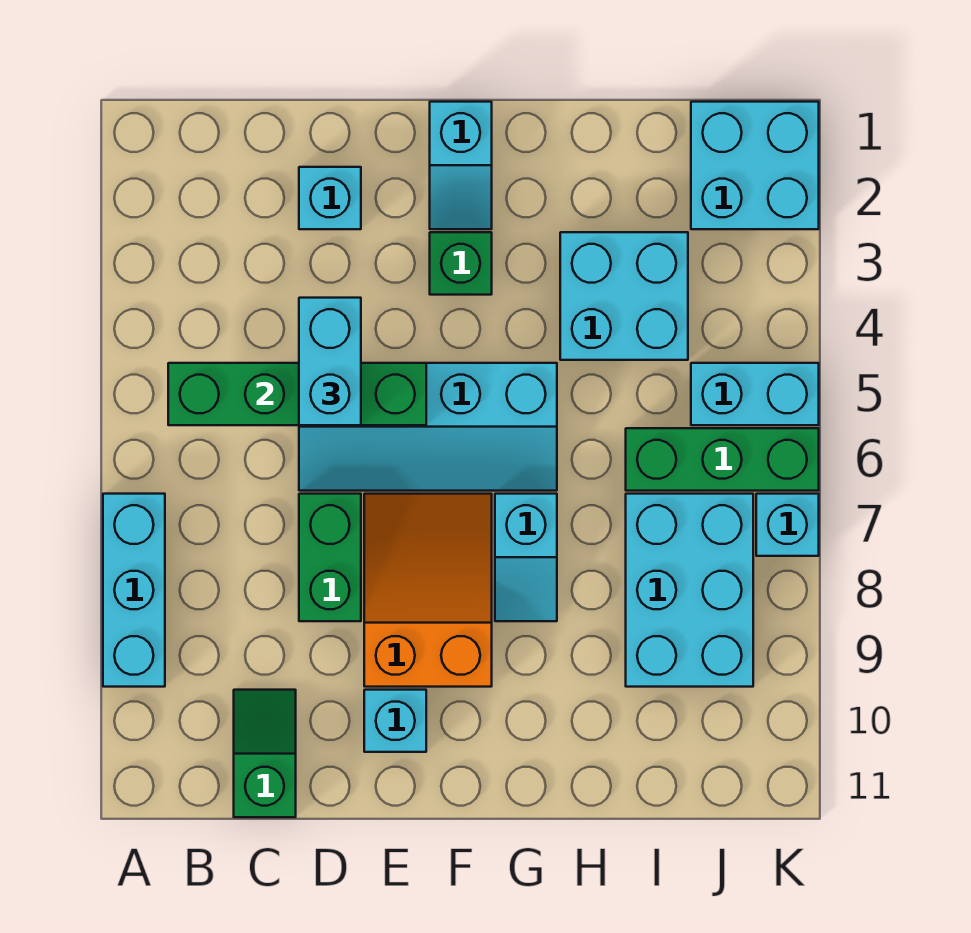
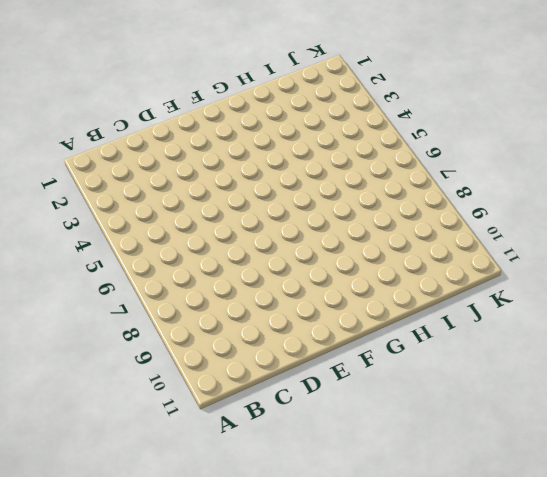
none -> cyan 1x3 brick [103,494,165,687]
none -> green 1x2 slope [234,690,296,817]
none -> cyan 1x1 brick [299,167,361,229]

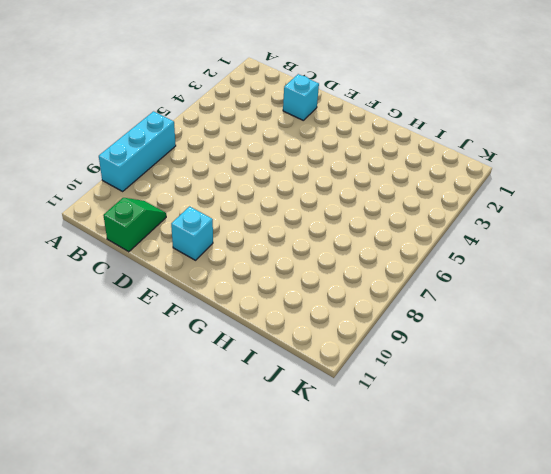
none -> cyan 2x4 slope [299,363,557,491]
none -> green 1x2 brick [299,494,361,621]
none -> orange 2x3 slope [364,494,492,687]

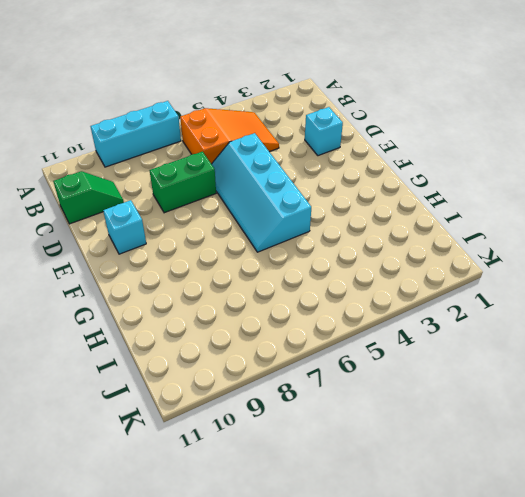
orange 2x3 slope [180,108,279,164] -> orange 2x3 slope moved to [364,494,492,687]
none -> cyan 1x2 slope [430,102,492,229]
none -> green 1x1 brick [430,232,492,295]
none -> cyan 1x2 slope [495,494,557,621]

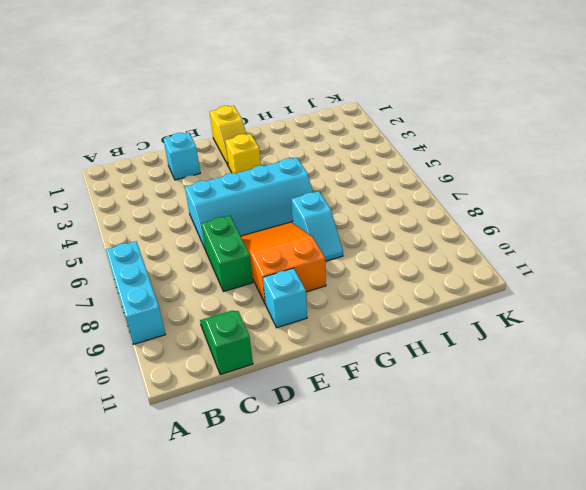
yellow 1x2 slope [210,106,247,165] -> cyan 1x2 slope [430,102,492,229]
yellow 1x1 brick [225,134,261,173] -> green 1x1 brick [430,232,492,295]
none -> cyan 2x2 brick [560,232,688,360]
none -> green 1x3 brick [626,428,819,491]
none -> cyan 2x3 brick [626,494,753,687]

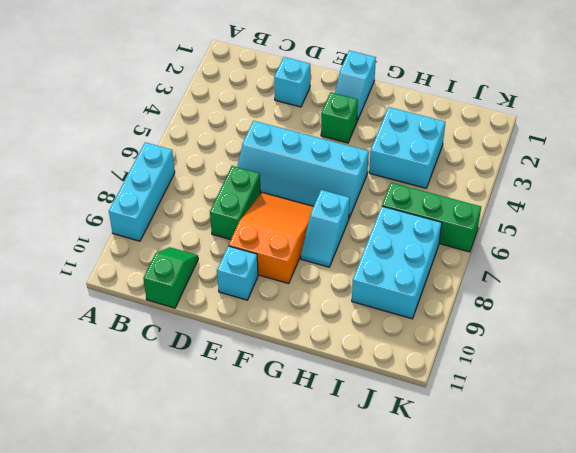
none -> cyan 2x2 brick [691,102,819,229]
none -> cyan 1x2 brick [691,363,819,425]
none -> cyan 1x1 brick [756,494,819,556]

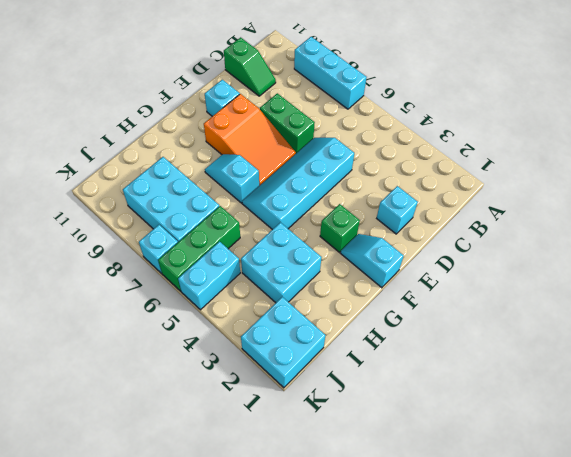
none -> green 1x4 brick [168,363,426,425]
none -> cyan 1x2 brick [299,298,361,425]

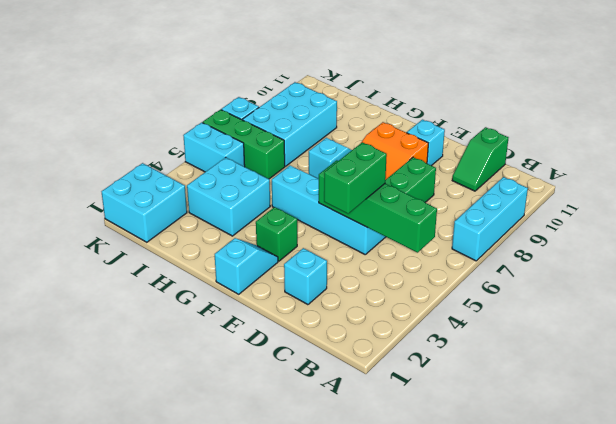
green 1x2 brick [324,142,387,214] -> cyan 1x2 brick [299,298,361,425]

